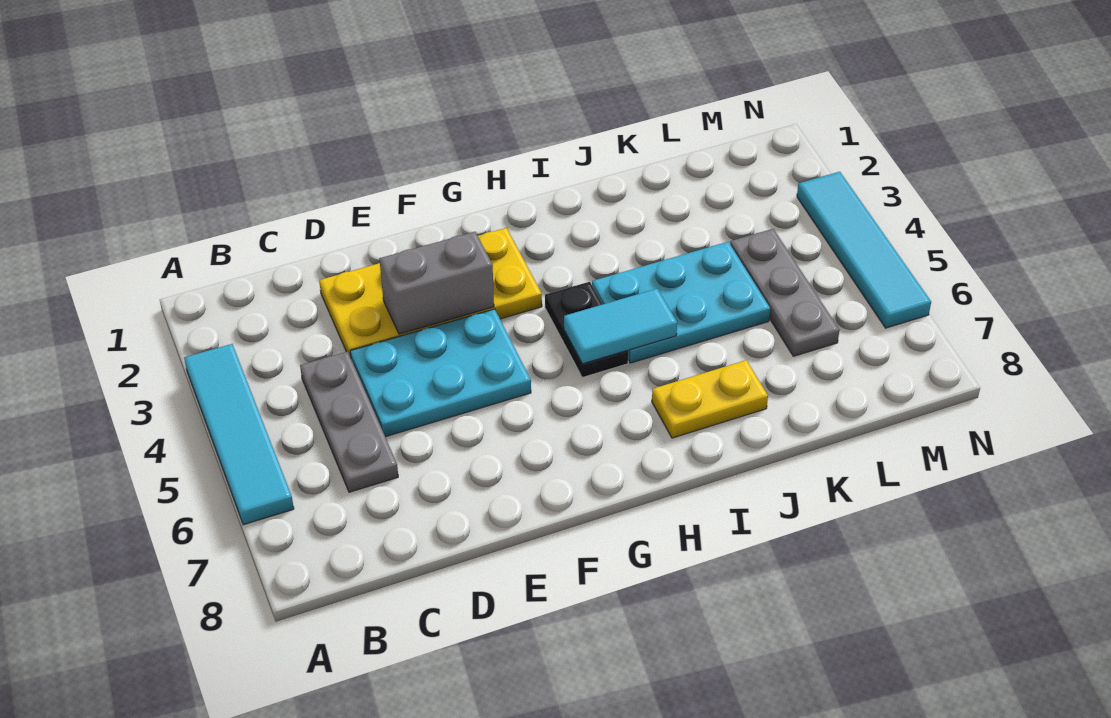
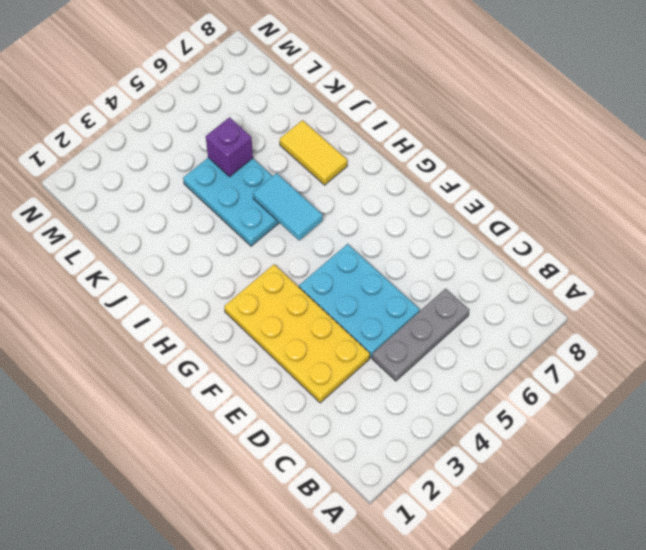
yellow 1x2 tile [280,120,347,185] -> yellow 1x2 plate [652,360,768,438]
purple 1x1 brick [206,117,253,177] -> none
none -> cyan 1x4 tile [184,344,294,525]
none -> black 1x2 plate [545,282,628,378]

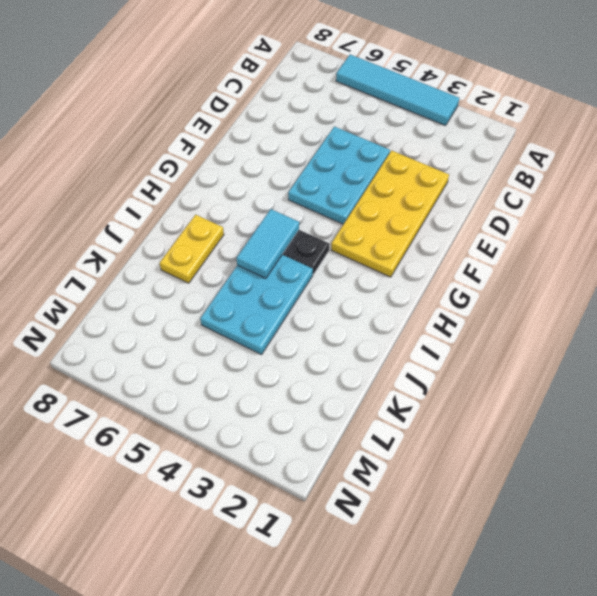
none -> grey 1x3 plate [300,351,398,492]
none -> grey 1x3 plate [730,229,839,356]

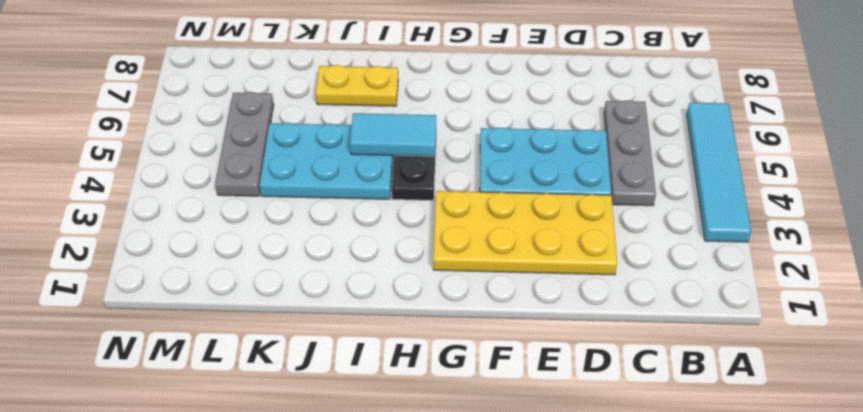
none -> cyan 1x4 tile [797,172,931,328]
none -> grey 1x2 brick [380,232,494,334]

